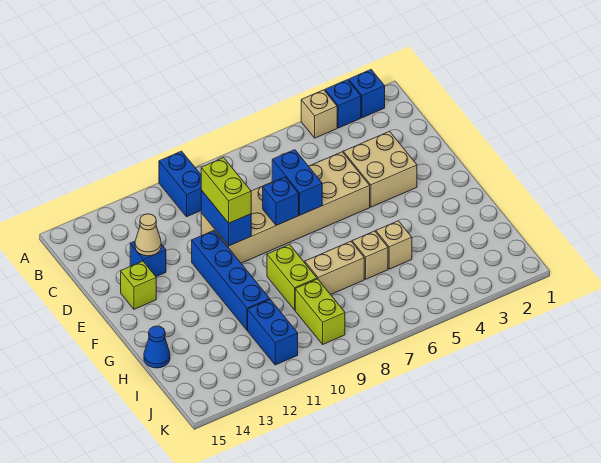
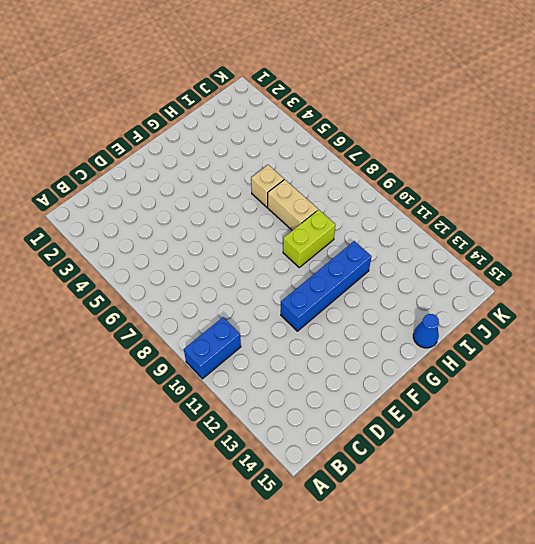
none -> blue 1x1 brick [349,70,385,118]
none -> blue 1x1 brick [325,80,361,128]
none -> tan 1x1 brick [301,90,337,138]

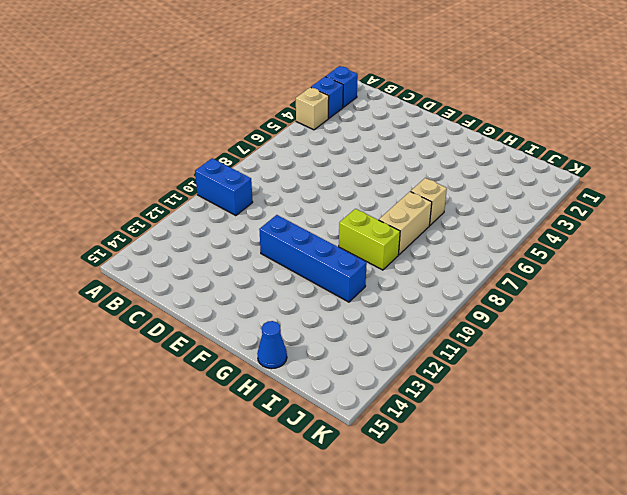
none -> tan 2x2 brick [343,131,417,207]
none -> tan 2x6 brick [201,152,370,263]
none -> blue 1x1 brick [130,241,166,277]

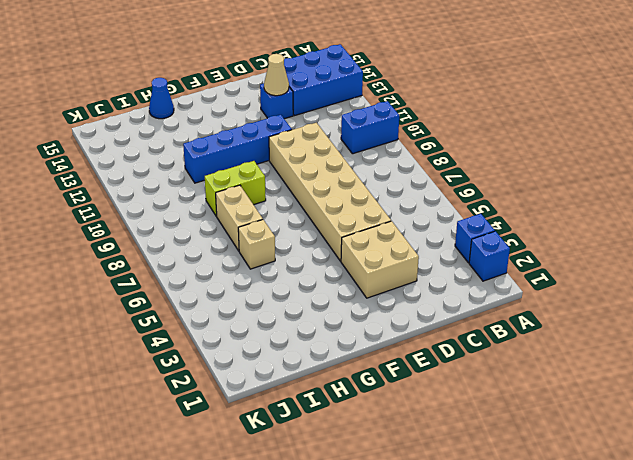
blue 2x3 brick [284,44,363,116] -> none
none -> tan 1x1 brick [301,90,337,138]
none -> lime 1x1 brick [121,261,156,309]
none -> tan 1x1 brick [376,221,412,269]

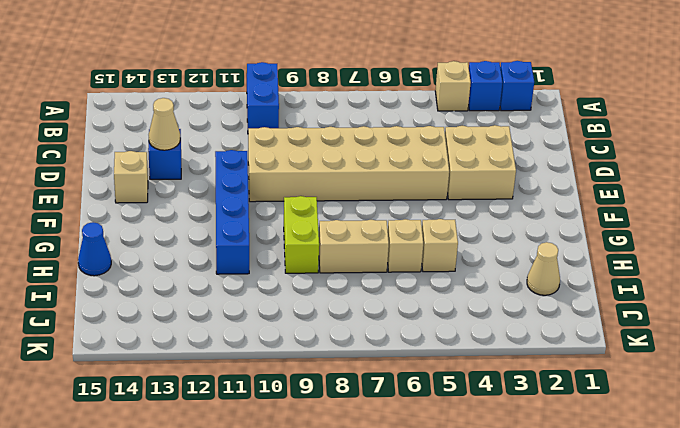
tan 1x1 brick [114,151,148,203] -> lime 1x1 brick [121,261,156,309]
tan 1x1 cone [527,242,560,295] -> none
none -> lime 1x2 brick [295,279,345,344]
none -> blue 1x2 brick [248,300,298,365]
none -> blue 1x2 brick [272,150,322,215]

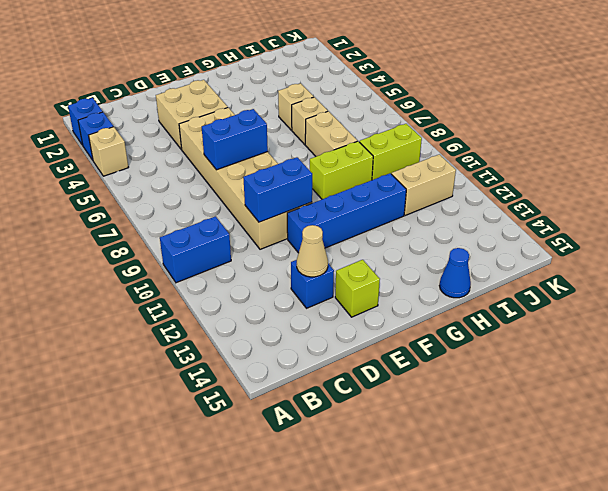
tan 1x2 brick [392,154,456,215] -> blue 1x2 brick [248,300,298,365]
none -> blue 1x1 brick [263,177,299,225]
none -> lime 1x2 brick [201,158,251,223]

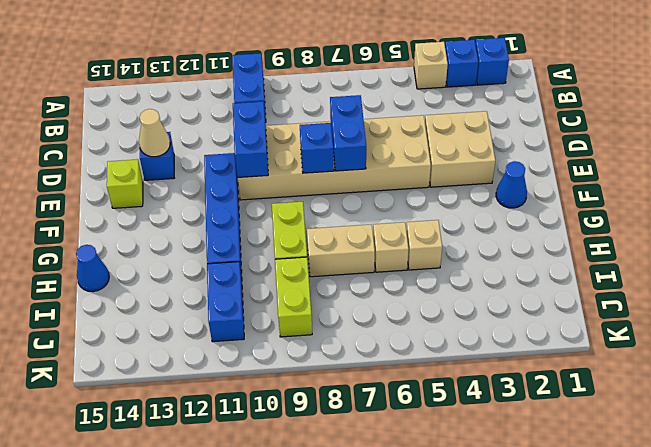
blue 1x1 cone [496,161,527,208] -> none
none -> lime 1x2 brick [201,158,251,223]

